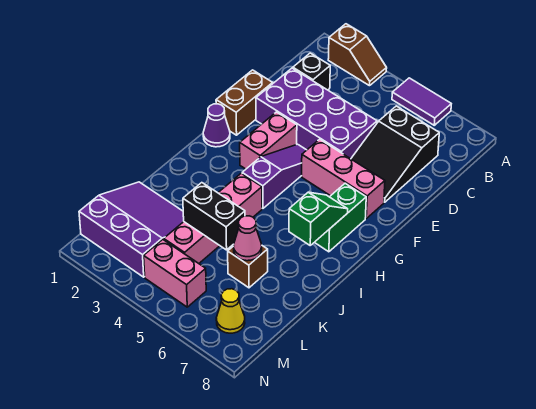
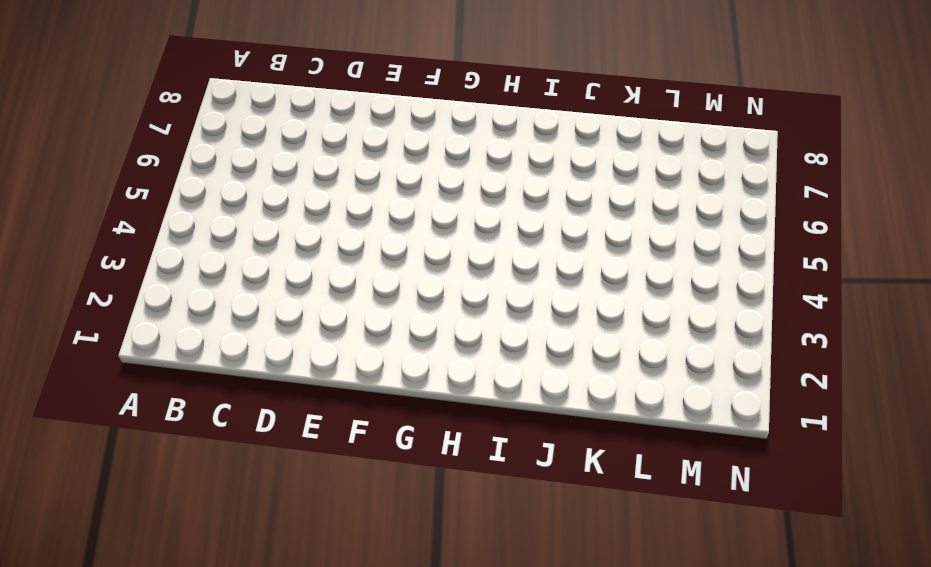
none -> brown 1x2 slope [328,24,387,86]
none -> purple 1x2 tile [392,78,451,125]
none -> black 1x1 brick [293,53,330,90]

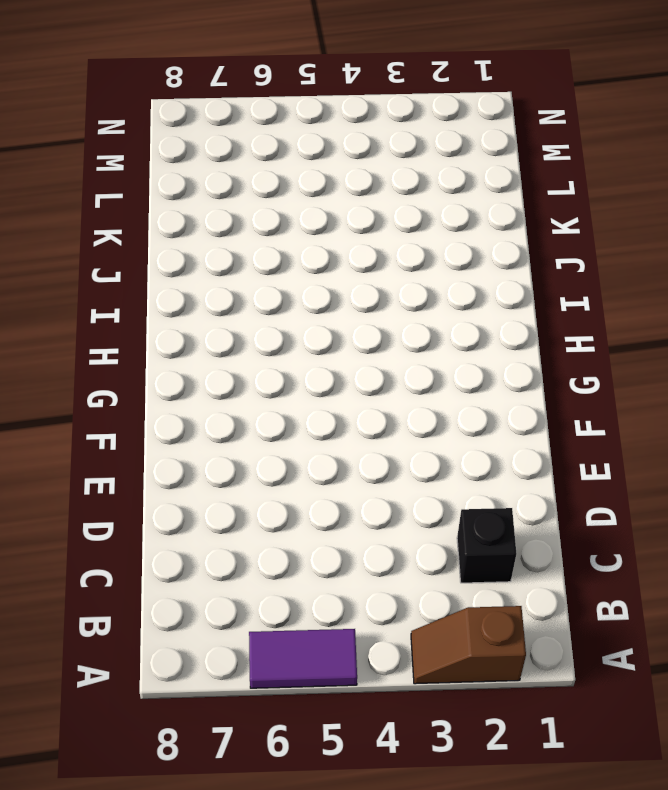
none -> black 2x3 slope [351,106,439,202]
none -> purple 2x4 brick [256,68,377,159]
none -> brown 1x2 brick [216,70,273,135]

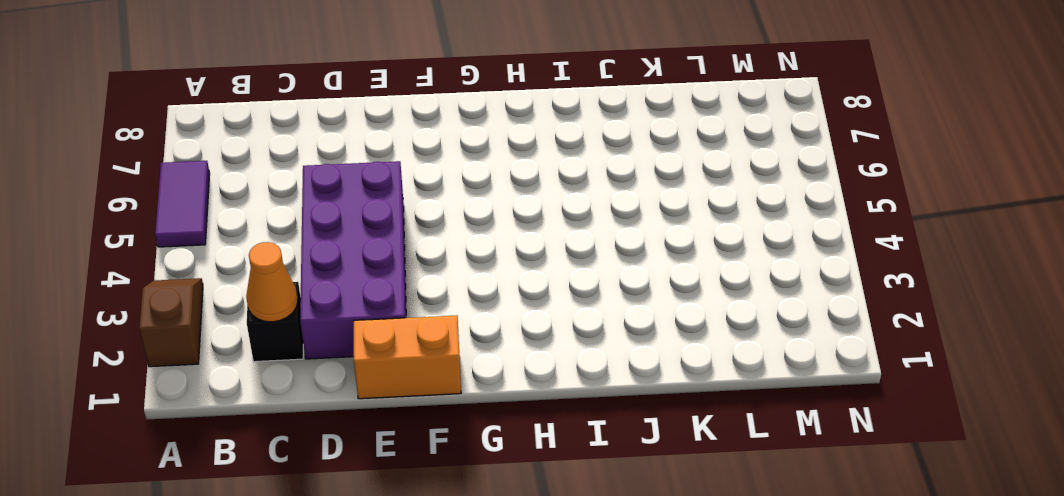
orange 1x1 cone [246,242,298,322] -> none
orange 1x2 brick [354,315,461,399] -> brown 1x2 brick [216,70,273,135]
none -> black 2x3 slope [351,106,439,202]
none -> pink 1x2 brick [240,112,297,169]
none -> purple 1x3 slope [242,144,306,208]

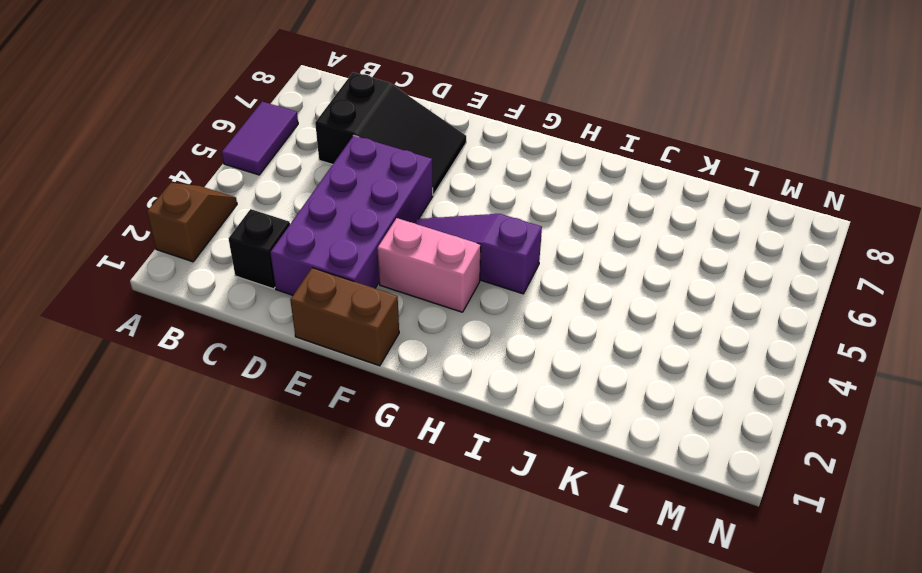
none -> pink 1x3 brick [302,139,385,218]
none -> purple 1x1 cone [203,104,230,147]
none -> green 1x2 brick [314,183,366,252]

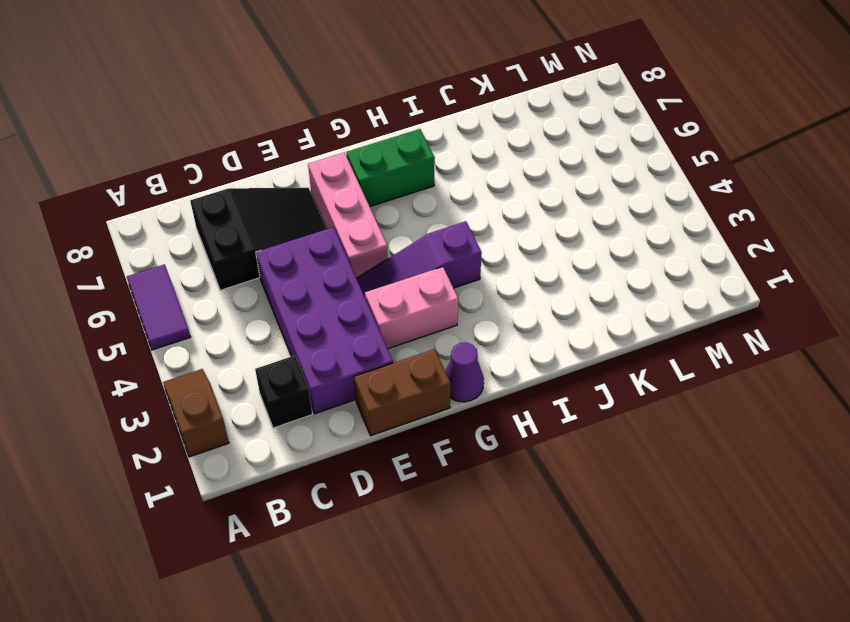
none -> pink 1x4 brick [164,173,262,263]
none -> purple 3x3 slope [79,182,184,277]
none -> brown 1x1 brick [228,246,268,288]

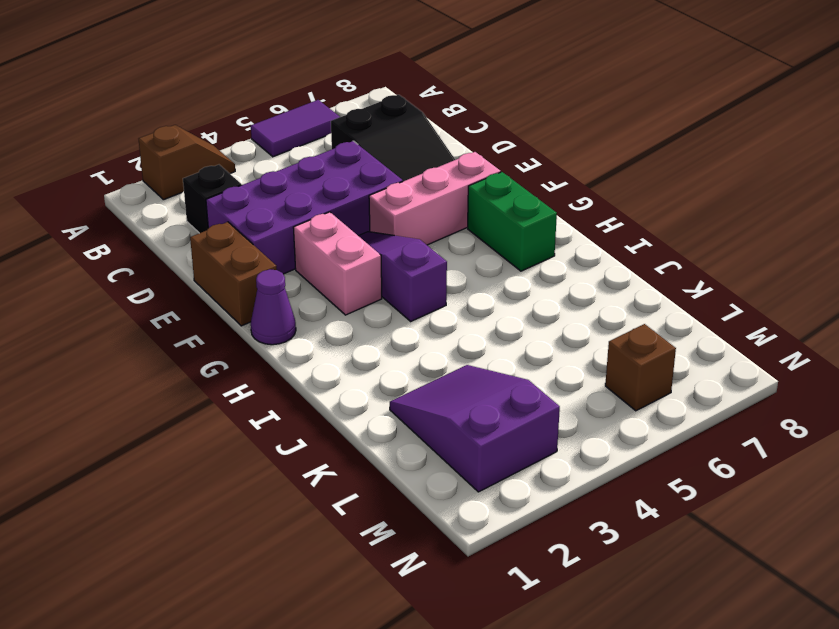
purple 2x3 slope [390,365,560,492] -> purple 3x3 slope [79,182,184,277]
brown 1x1 brick [605,324,676,411] -> brown 1x1 brick moved to [228,246,268,288]
none -> pink 1x4 brick [164,173,262,263]
none -> pink 1x2 brick [144,240,206,307]
none -> yellow 1x1 cone [216,289,245,333]

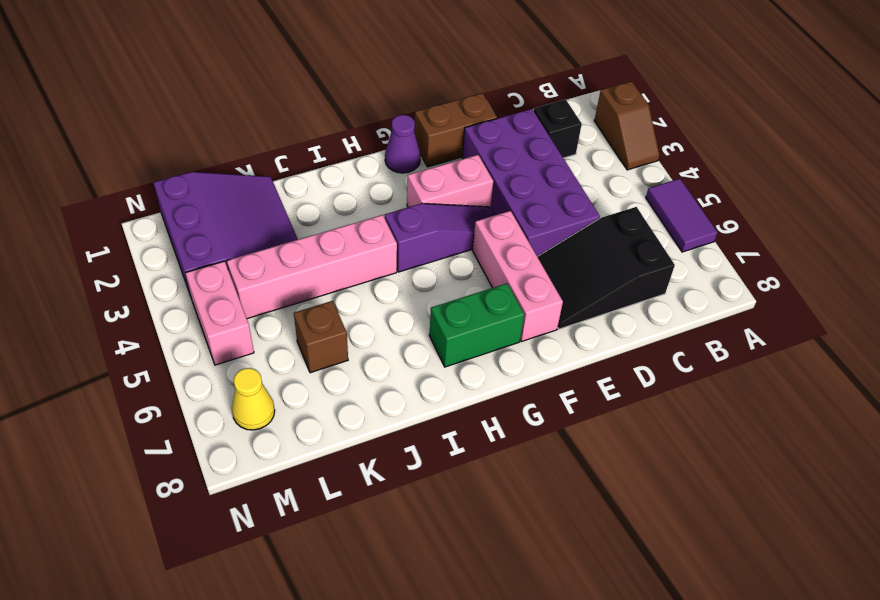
none -> green 1x2 slope [289,192,348,245]
none -> black 1x2 brick [183,183,245,250]
none -> pink 1x1 cone [233,216,262,261]

